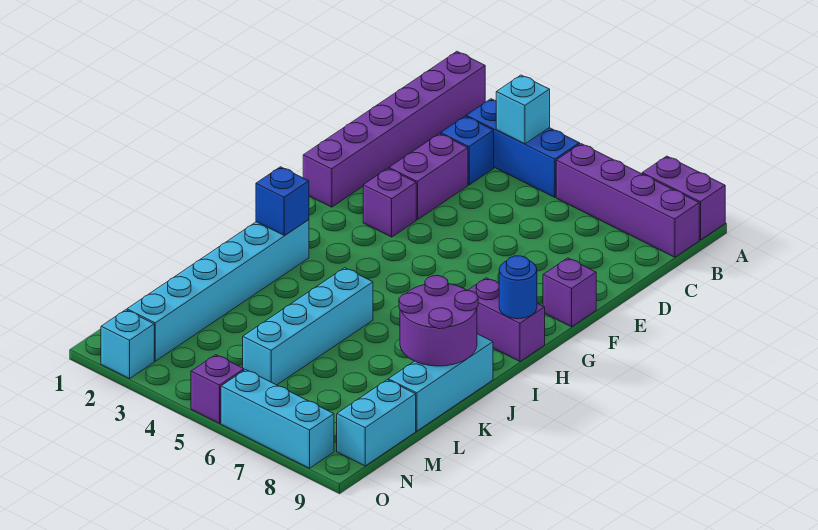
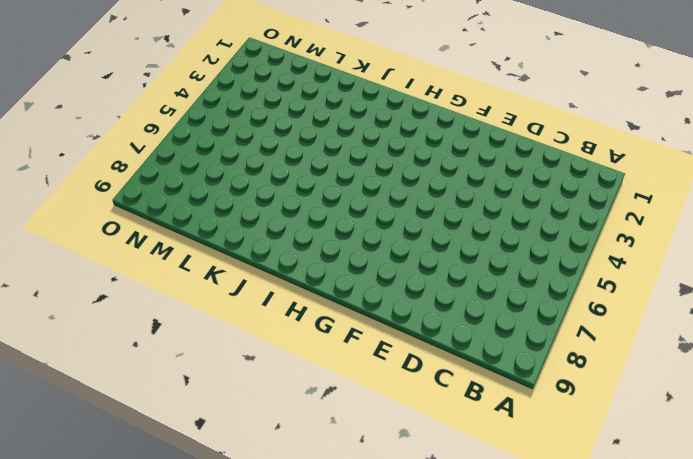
none -> purple 1x6 brick [303,52,485,207]
none -> purple 1x2 brick [642,156,725,240]
none -> blue 1x3 brick [466,99,580,197]

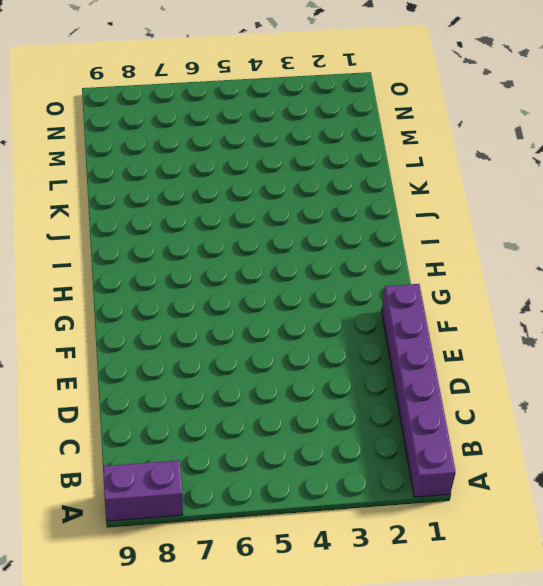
none -> blue 1x3 brick [466,99,580,197]
none -> purple 1x4 brick [556,144,699,257]
none -> blue 1x1 brick [441,116,494,185]

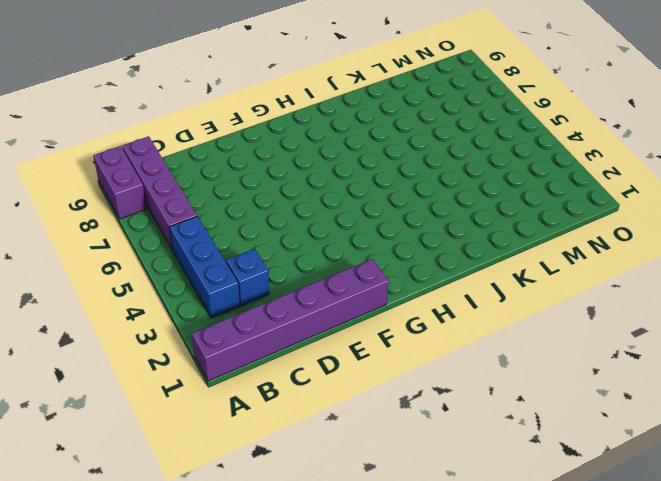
none -> purple 1x2 brick [389,134,468,220]
none -> purple 1x1 brick [363,168,416,237]
none -> purple 1x1 brick [543,258,596,327]

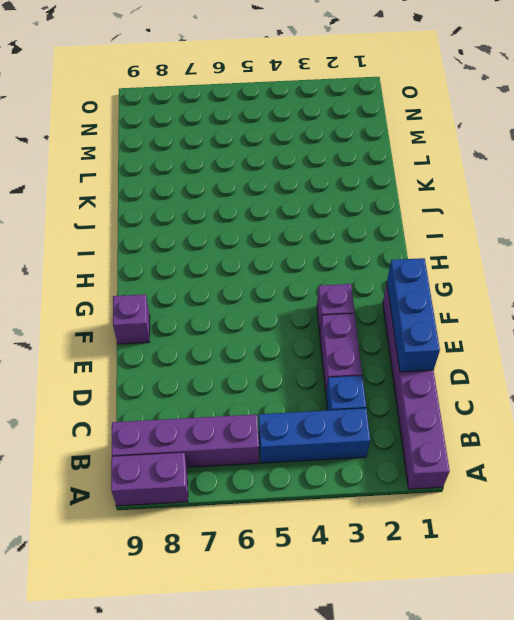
blue 1x3 brick [387,258,440,372] -> none
none -> purple 1x2 brick [467,278,545,361]
none -> cyan 1x6 brick [127,220,309,361]
none -> cyan 1x4 brick [243,268,373,385]

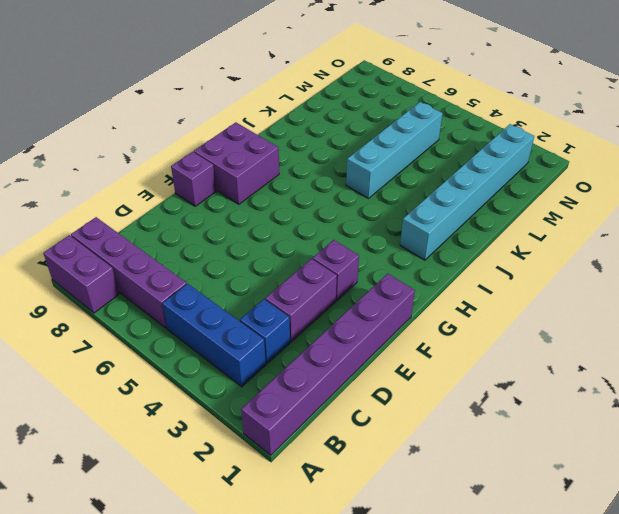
purple 2x2 brick [194,122,279,204] -> purple 1x2 brick [467,278,545,361]
none -> cyan 1x3 brick [388,334,493,431]
none -> cyan 1x2 brick [337,380,416,466]
none -> cyan 1x1 brick [101,310,154,379]

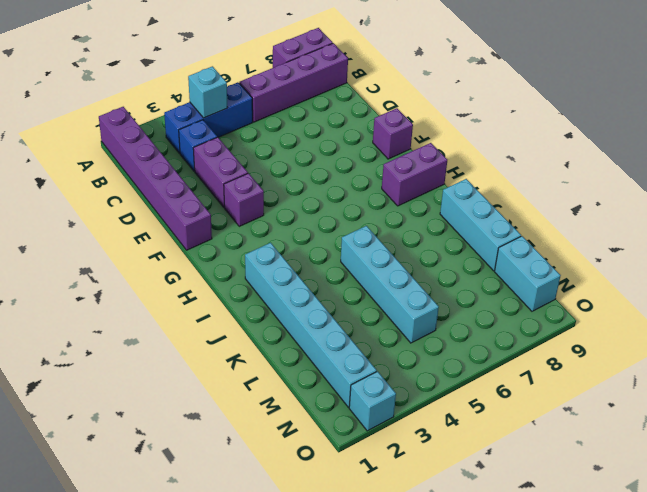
none -> purple 1x1 brick [191,355,244,423]
none -> cyan 1x3 brick [221,370,334,468]
none -> blue 1x1 round brick [499,256,537,319]

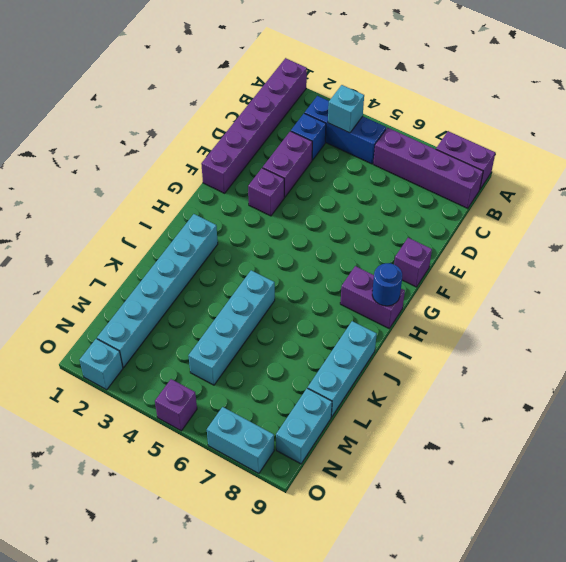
cyan 1x2 brick [207,407,274,473] -> cyan 1x3 brick [221,370,334,468]
none -> blue 1x1 brick [256,167,309,236]
none -> purple 2x2 round brick [399,276,478,366]

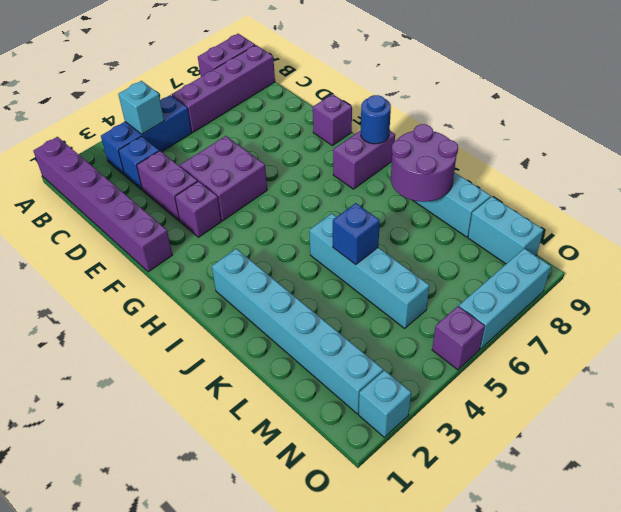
purple 2x2 brick [180,136,267,221] -> none
blue 1x1 brick [333,203,380,265] -> blue 1x1 brick moved to [256,167,309,236]

